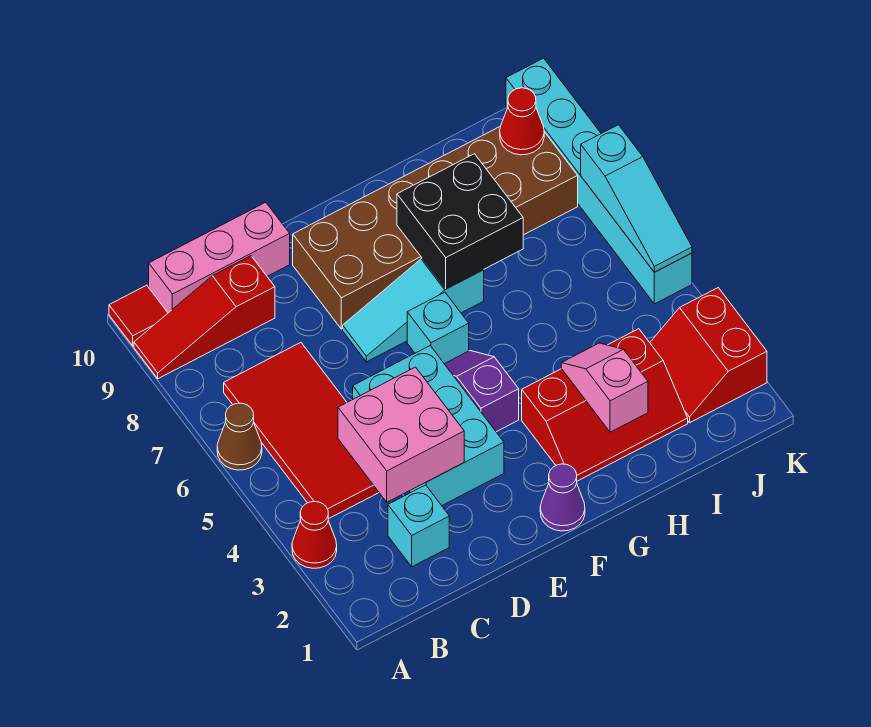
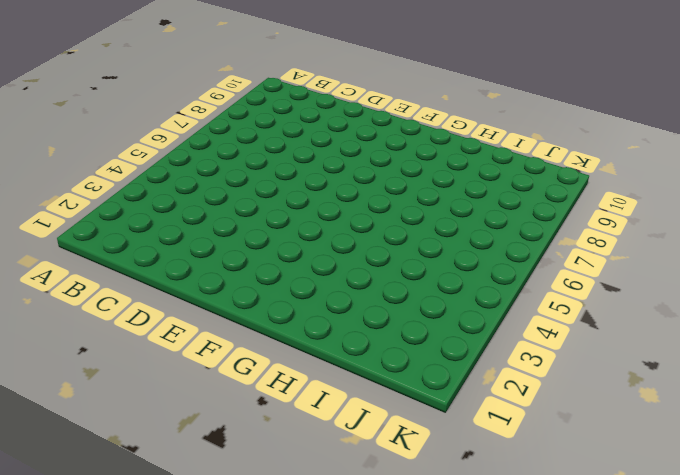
none -> red 1x1 cone [292,502,337,568]
none -> brown 1x1 cone [217,403,262,470]
none -> red 1x3 slope [134,256,275,379]

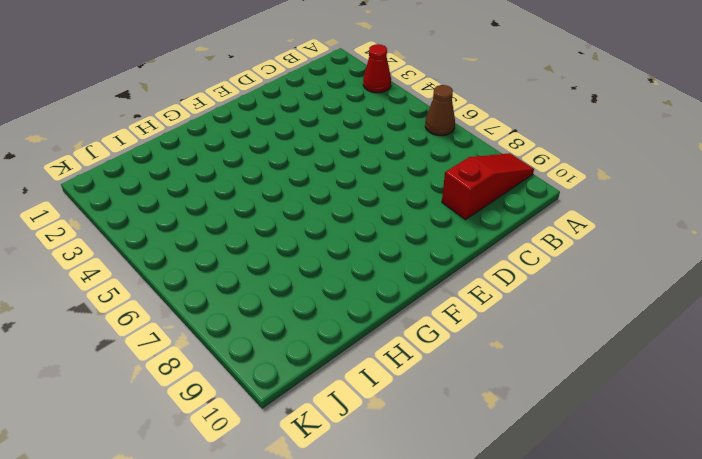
none -> red 1x1 tile [109,285,168,346]
none -> red 2x4 tile [224,343,379,519]
none -> pink 1x3 brick [149,202,290,313]

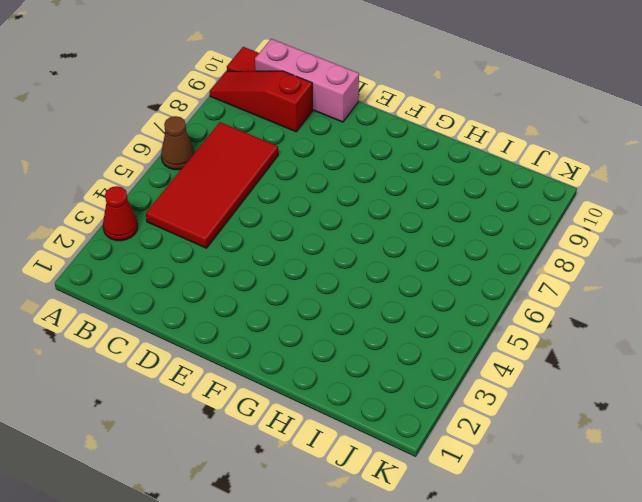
none -> cyan 1x1 brick [388,485,449,567]
none -> cyan 2x3 brick [353,346,504,506]
none -> cyan 1x3 slope [343,259,484,362]

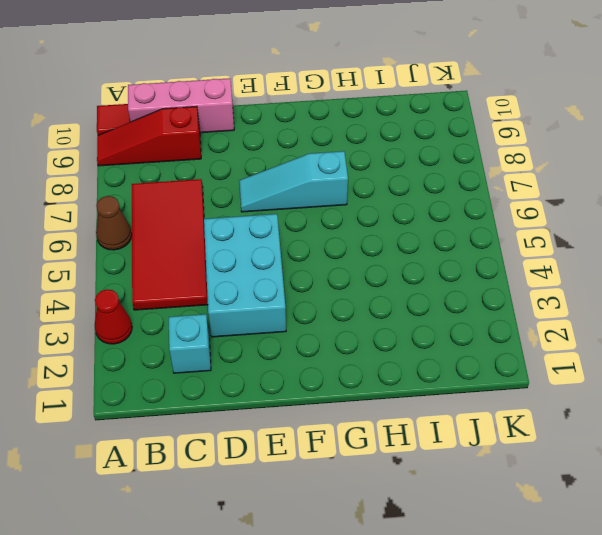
none -> brown 2x6 brick [293,126,578,329]
none -> purple 1x1 cone [540,464,585,531]
none -> purple 1x2 slope [445,351,519,432]

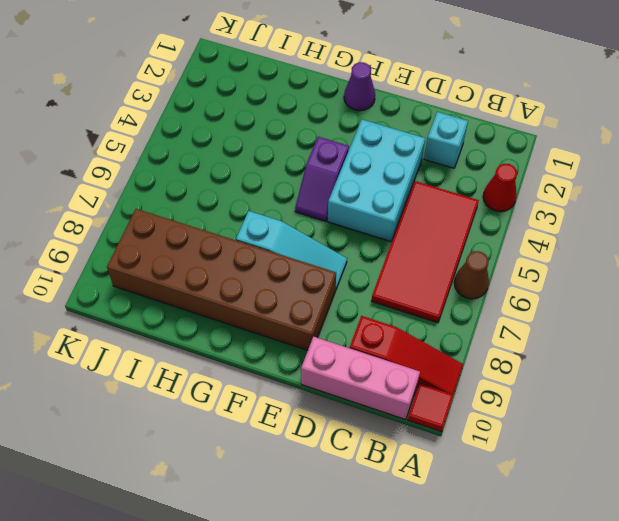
none -> cyan 1x1 brick [407,292,469,364]
none -> red 2x3 slope [522,329,688,481]
none -> red 2x2 slope [650,288,767,423]

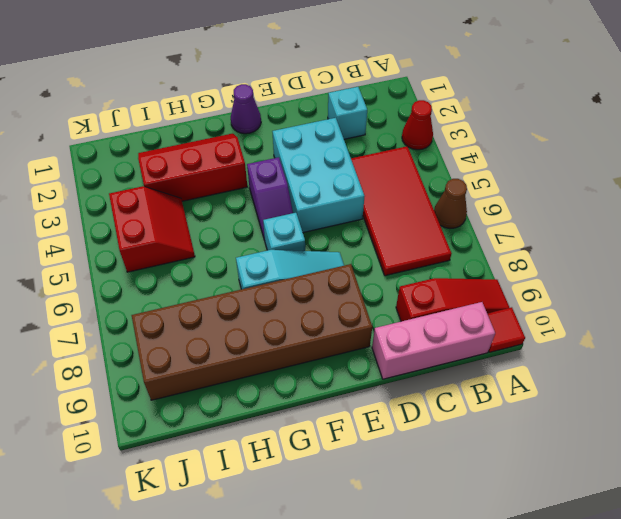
red 2x2 slope [109,186,195,272] -> red 2x2 slope moved to [650,288,767,423]
none -> cyan 1x6 brick [506,58,692,304]
none -> pink 2x2 brick [338,367,464,502]
none -> black 2x2 brick [397,154,523,289]

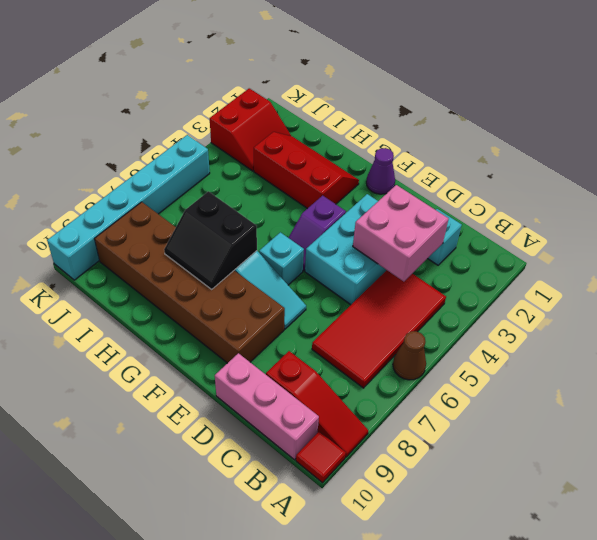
black 2x2 slope [164,191,257,289] -> black 2x2 brick [397,154,523,289]
none -> red 1x1 cone [292,502,337,568]
none -> pink 1x2 slope [561,343,648,432]
none -> red 1x1 cone [500,88,544,155]

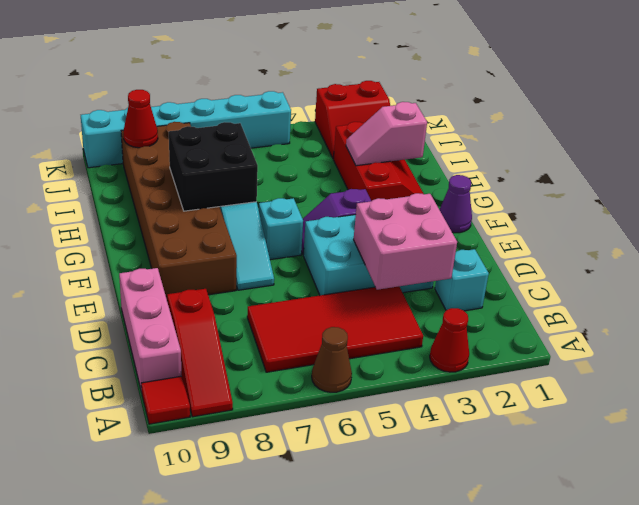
none -> cyan 1x3 slope [581,125,692,272]

